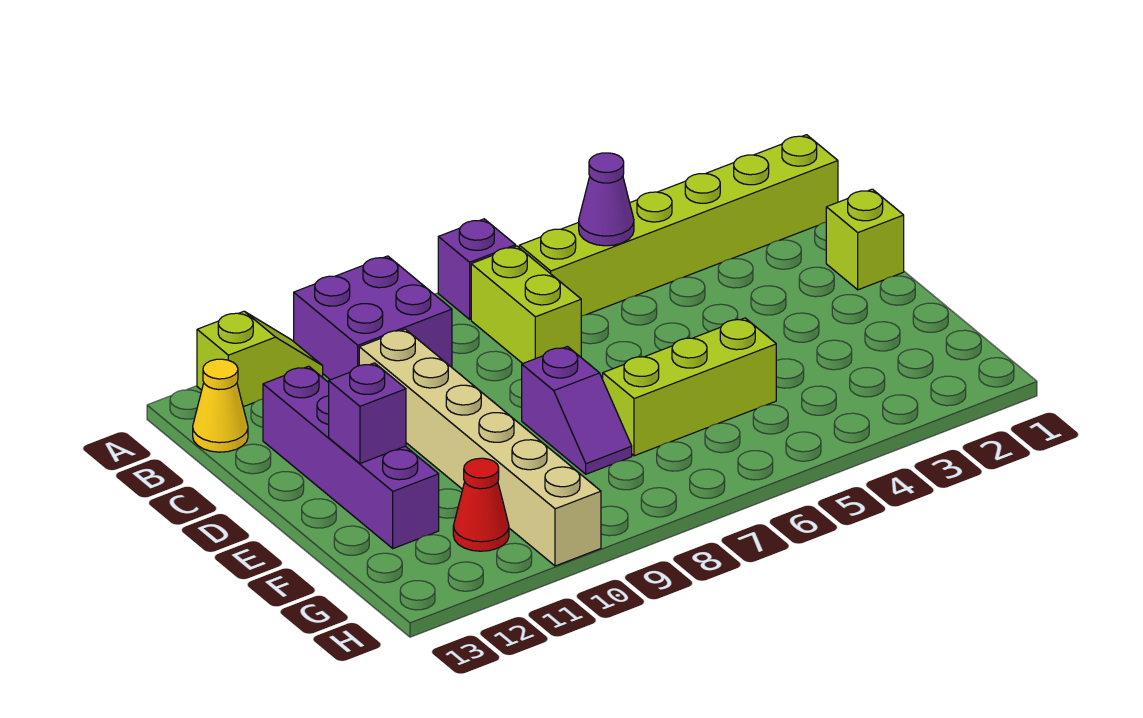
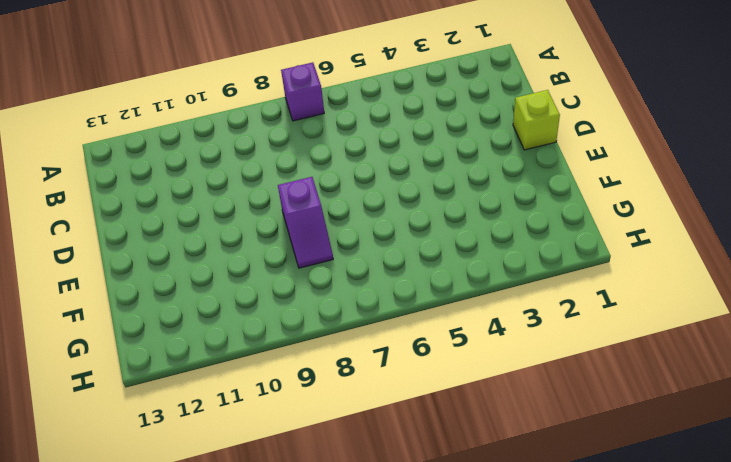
none -> purple 2x2 brick [294,256,452,380]
none -> lime 1x2 slope [197,311,323,407]
none -> lime 1x6 brick [519,135,838,316]

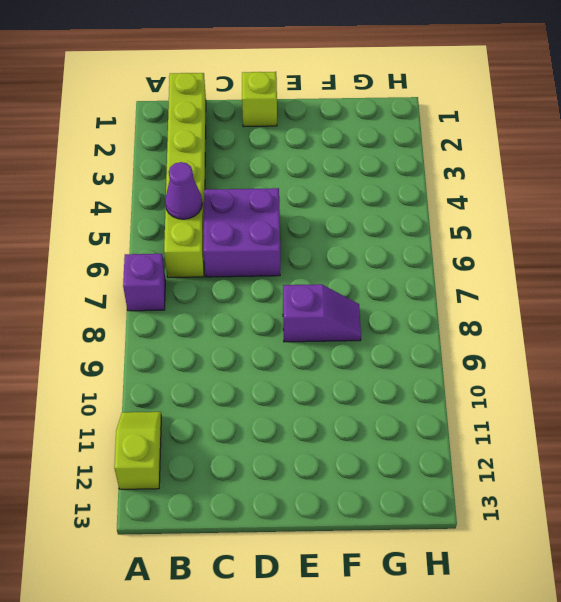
purple 2x2 brick [204,188,280,277] -> purple 2x2 brick moved to [294,256,452,380]
none -> lime 1x2 brick [471,246,581,364]
none -> yellow 1x1 cone [193,359,248,452]
none -> tan 1x6 brick [359,329,601,566]

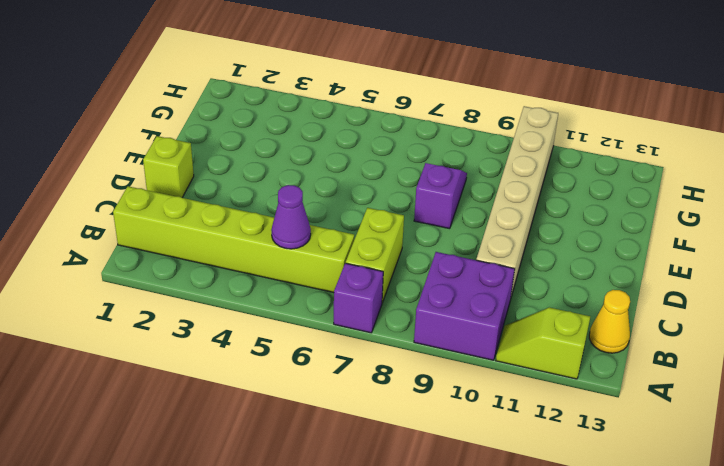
none -> purple 1x4 brick [263,366,439,549]
none -> lime 1x3 brick [603,318,776,456]
none -> red 1x1 cone [453,458,509,551]

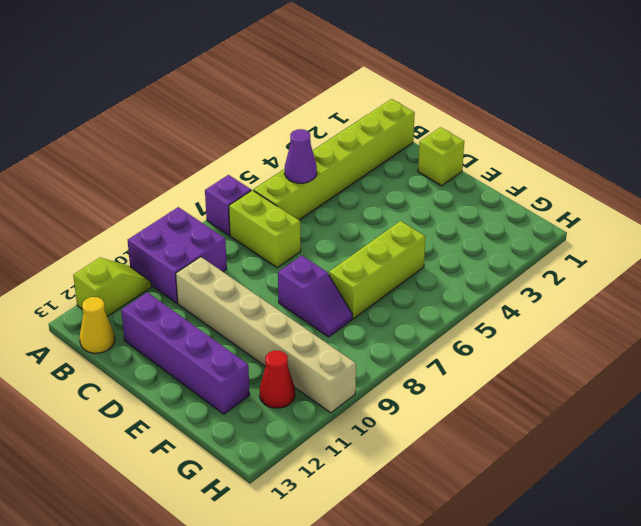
none -> purple 1x1 brick [329,363,406,464]

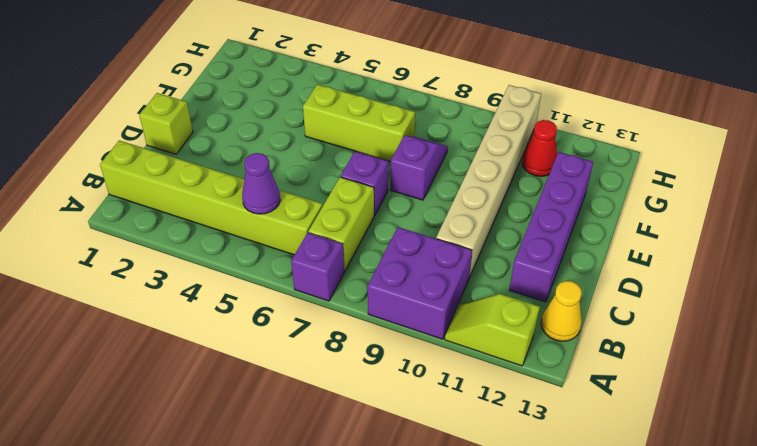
purple 1x1 brick [341,151,388,216] -> purple 1x1 brick moved to [329,363,406,464]

